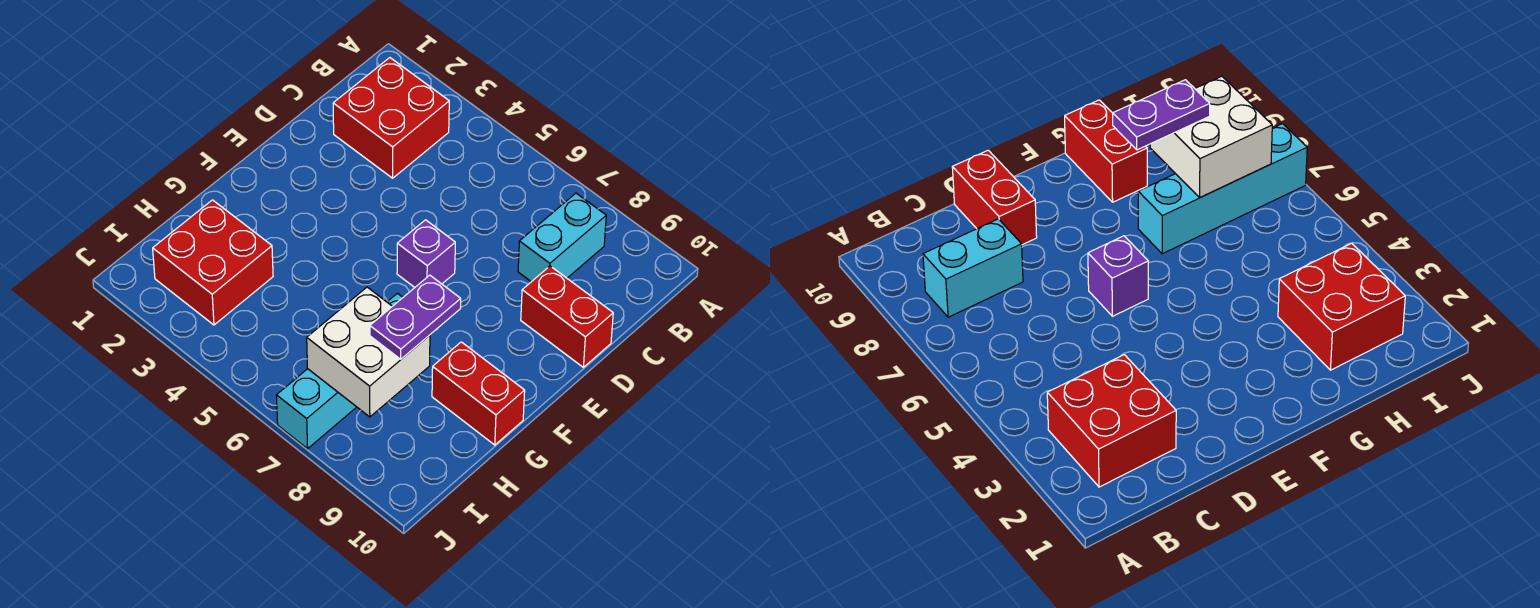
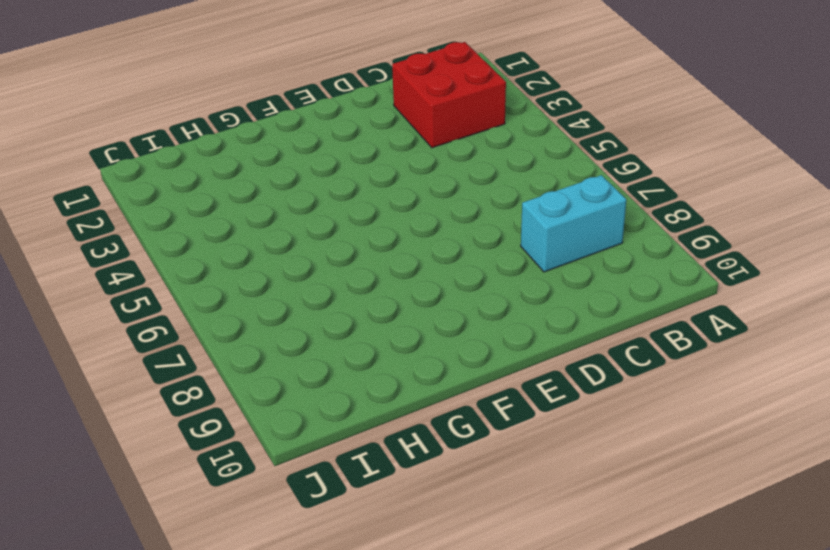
none -> red 1x2 brick [521,266,613,367]
none -> purple 1x1 brick [397,220,455,287]

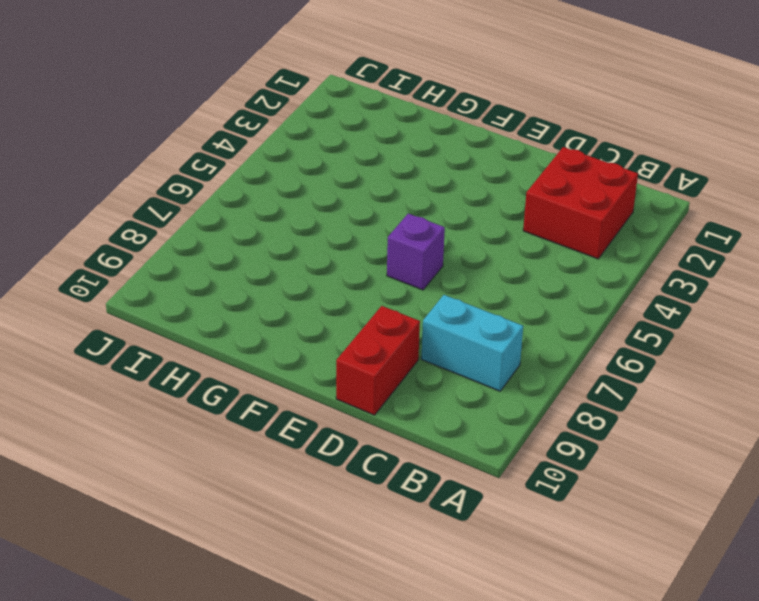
none -> cyan 1x4 brick [276,293,403,449]
none -> red 1x2 brick [432,342,525,445]

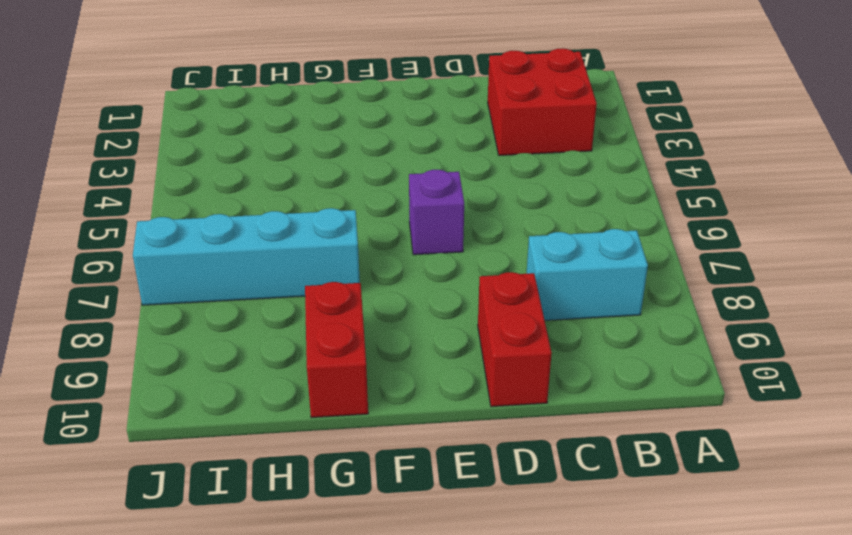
none -> red 2x2 brick [153,200,273,325]
none -> white 2x2 brick [307,287,430,417]

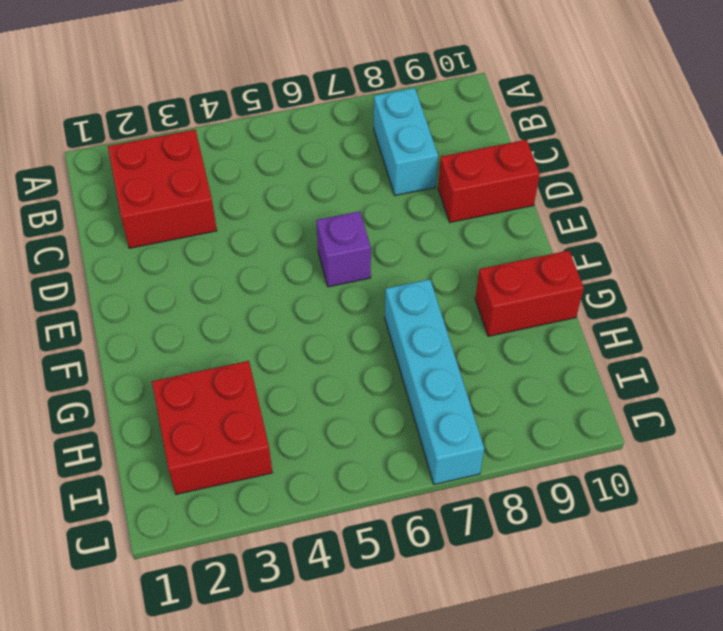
none -> white 2x2 brick [307,287,430,417]
none -> purple 1x2 plate [370,275,461,359]

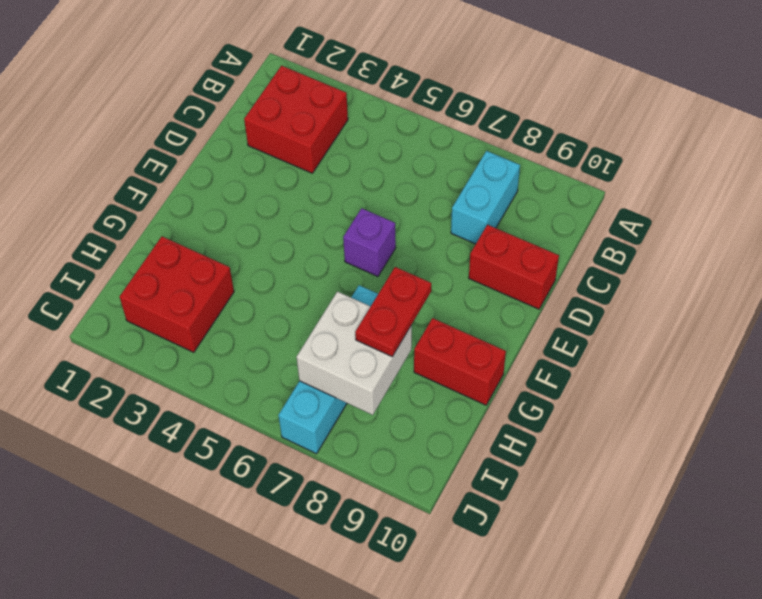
red 1x2 plate [355,267,431,357] -> purple 1x2 plate [370,275,461,359]

